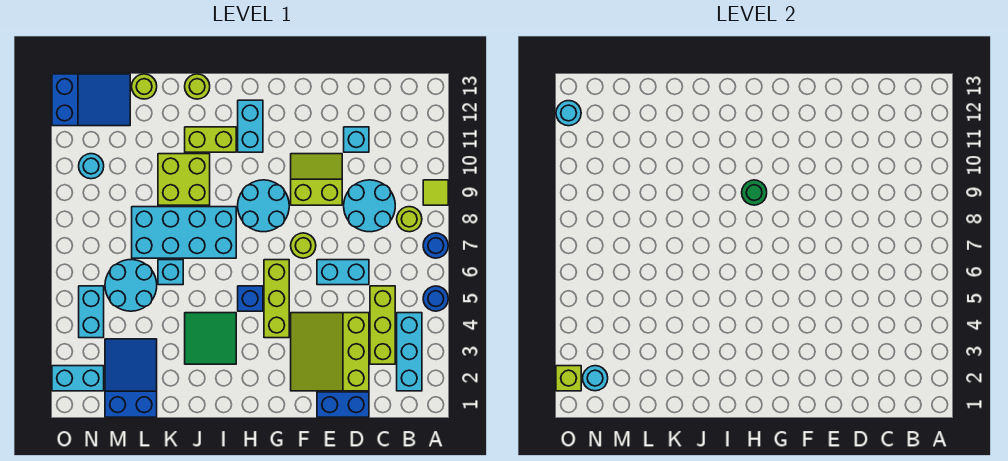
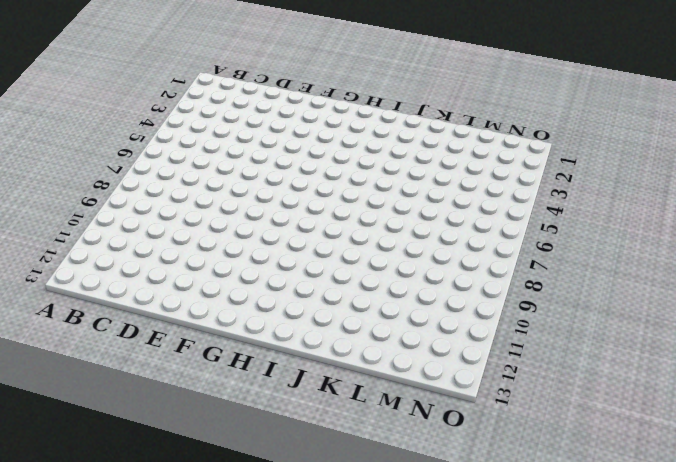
none -> blue 1x1 round brick [423,286,448,311]
none -> blue 1x1 round brick [423,233,448,258]
none -> lime 1x1 tile [423,180,448,205]
none -> cyan 1x3 brick [397,313,422,391]

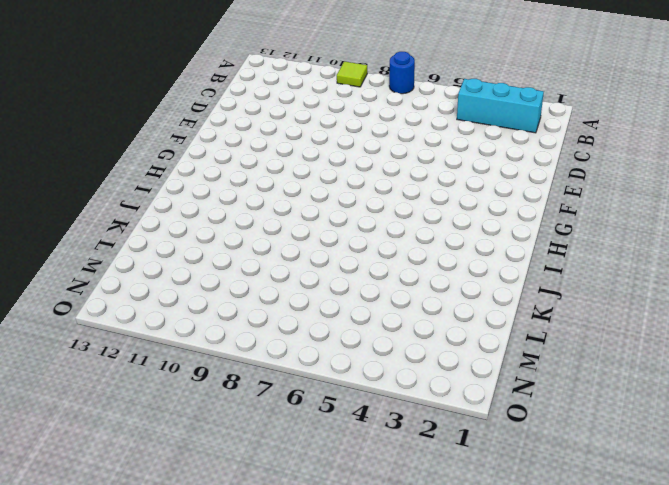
none -> blue 1x1 round brick [423,286,448,311]
none -> lime 1x1 round brick [397,207,422,232]
none -> lime 1x3 brick [370,286,395,364]
none -> cyan 2x2 round brick [344,180,395,232]

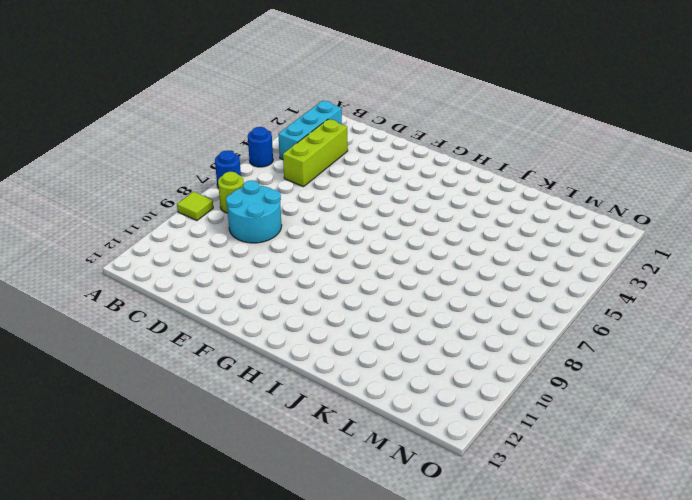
none -> blue 1x2 brick [317,392,369,417]
none -> lime 3x3 slope [291,313,369,391]
none -> cyan 1x2 brick [317,260,369,285]
none -> cyan 1x1 brick [344,127,369,152]

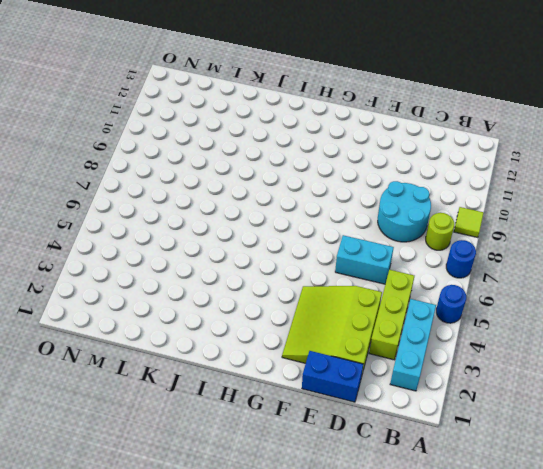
none -> cyan 1x1 brick [344,127,369,152]
none -> lime 2x2 slope [291,154,342,205]
none -> lime 1x1 round brick [291,233,316,258]
none -> lime 1x3 brick [264,260,289,338]

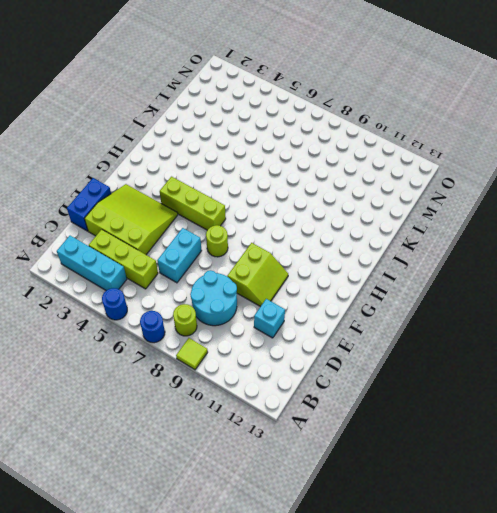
none -> cyan 2x2 round brick [238,180,289,232]
none -> blue 1x1 brick [238,286,263,311]
none -> cyan 1x2 brick [238,100,263,152]
none -> green 2x2 tile [185,313,236,364]

